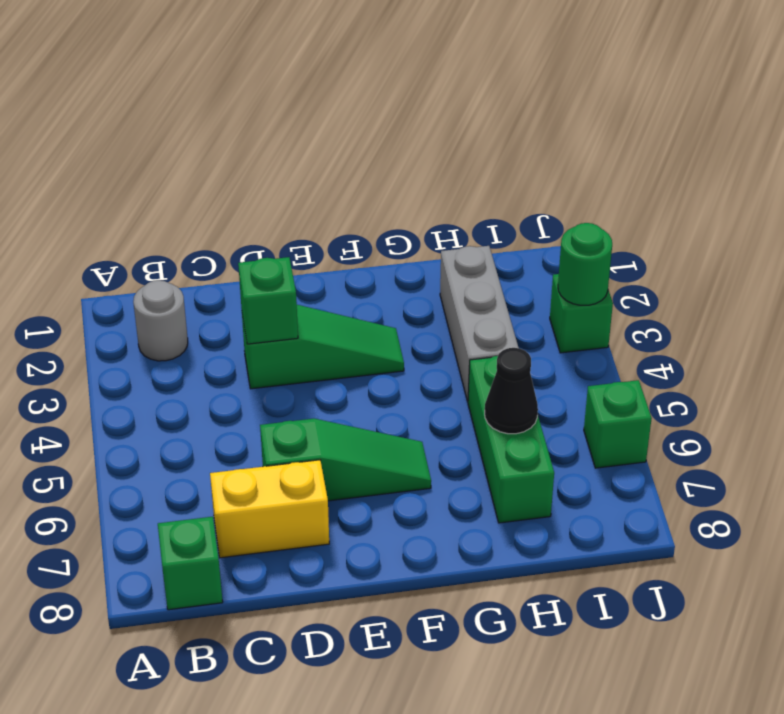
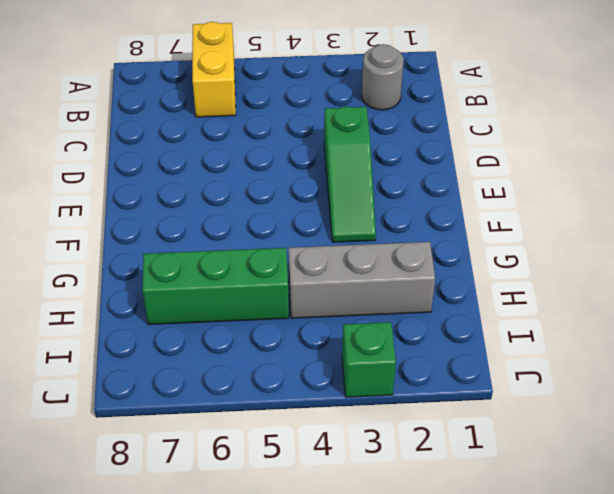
yellow 1x2 brick [192,22,236,117] -> yellow 1x2 brick moved to [210,460,329,558]
none -> green 1x1 brick [158,517,223,610]
none -> green 1x3 slope [260,419,431,501]
none -> green 1x1 brick [584,380,652,468]

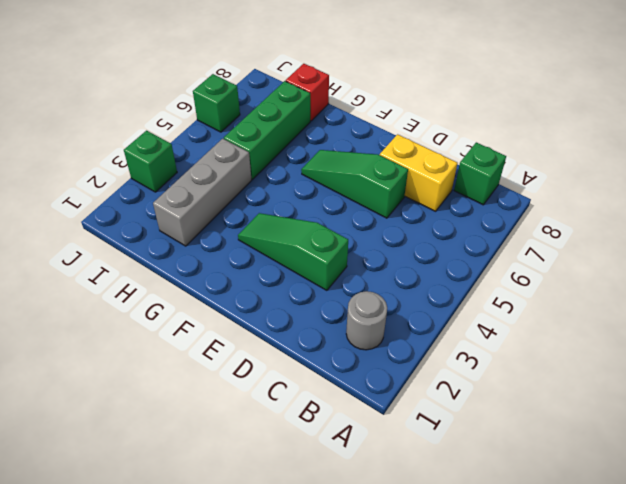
red 1x1 brick [286,64,329,121] -> none
none -> green 1x1 brick [238,257,298,344]
none -> black 1x1 cone [485,348,538,434]
none -> green 1x1 round brick [558,223,612,305]

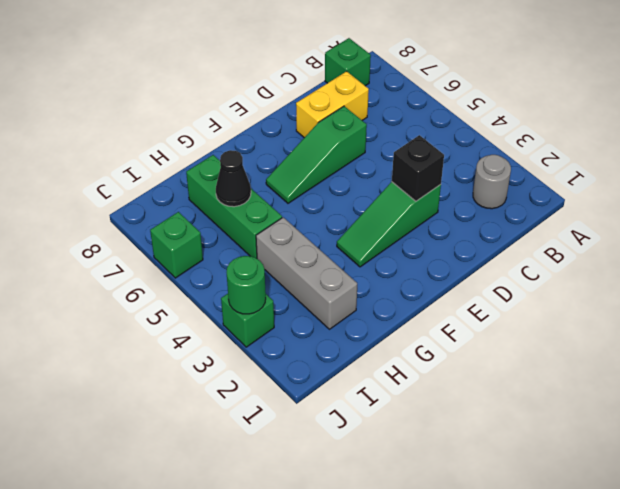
black 1x1 brick [392,135,444,201] -> green 1x1 brick [238,257,298,344]

